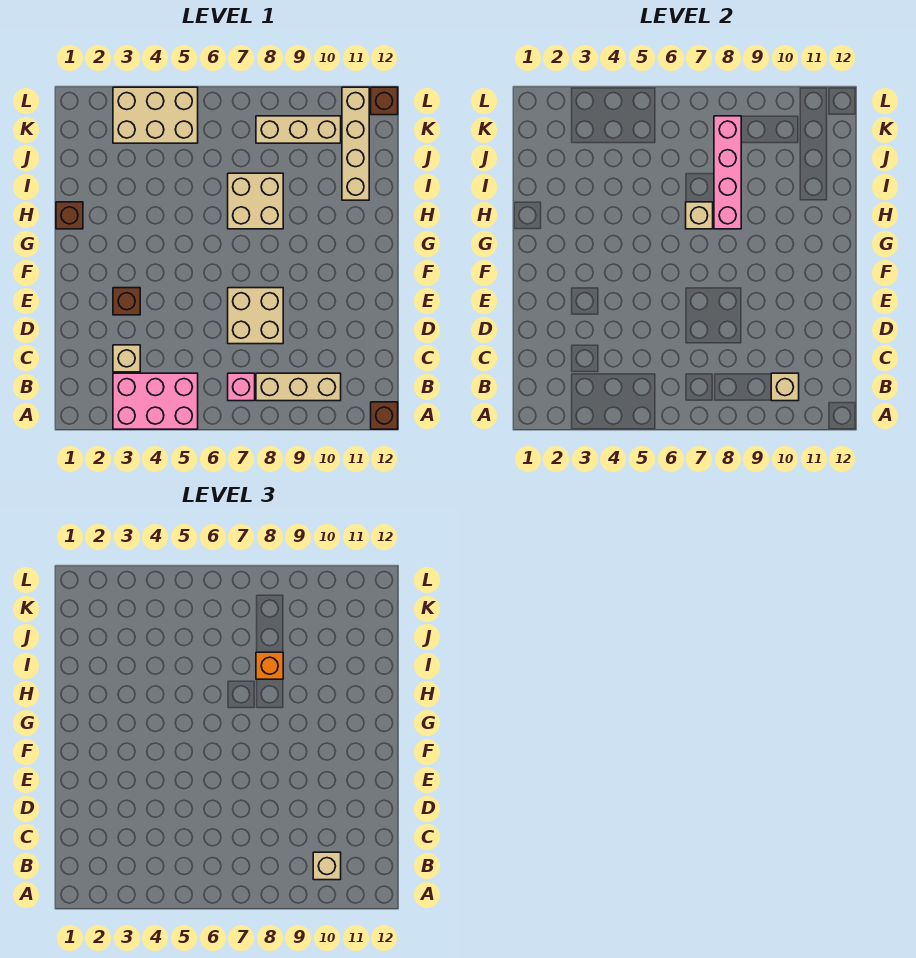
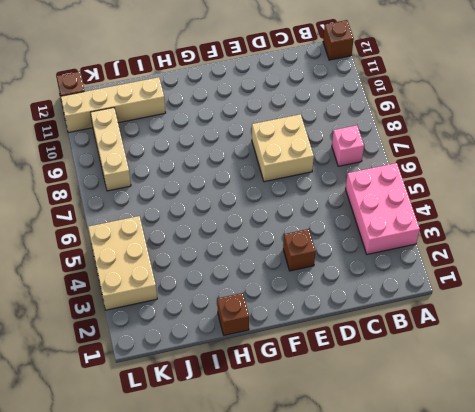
none -> tan 1x3 brick [256,373,341,401]
none -> tan 1x1 brick [113,345,140,372]
none -> tan 2x2 brick [228,173,283,229]

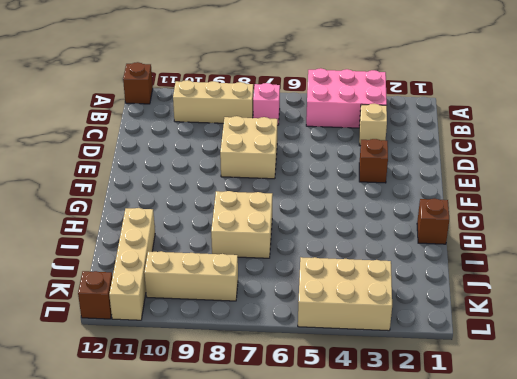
none -> tan 1x1 brick [771,373,799,401]
none -> tan 1x1 brick [686,202,713,229]
none -> pink 1x4 brick [714,116,741,229]

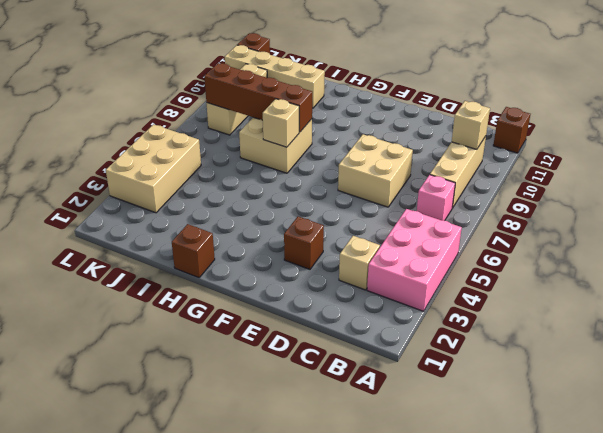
brown 1x4 brick [204,63,312,132] -> pink 1x4 brick [714,116,741,229]
none -> tan 1x1 brick [313,852,341,880]
none -> orange 1x1 brick [256,652,283,679]

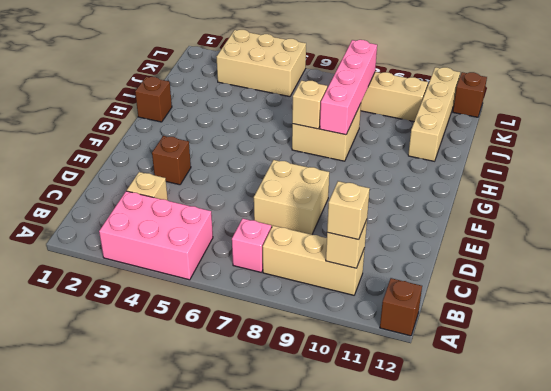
none -> orange 1x1 brick [256,652,283,679]

